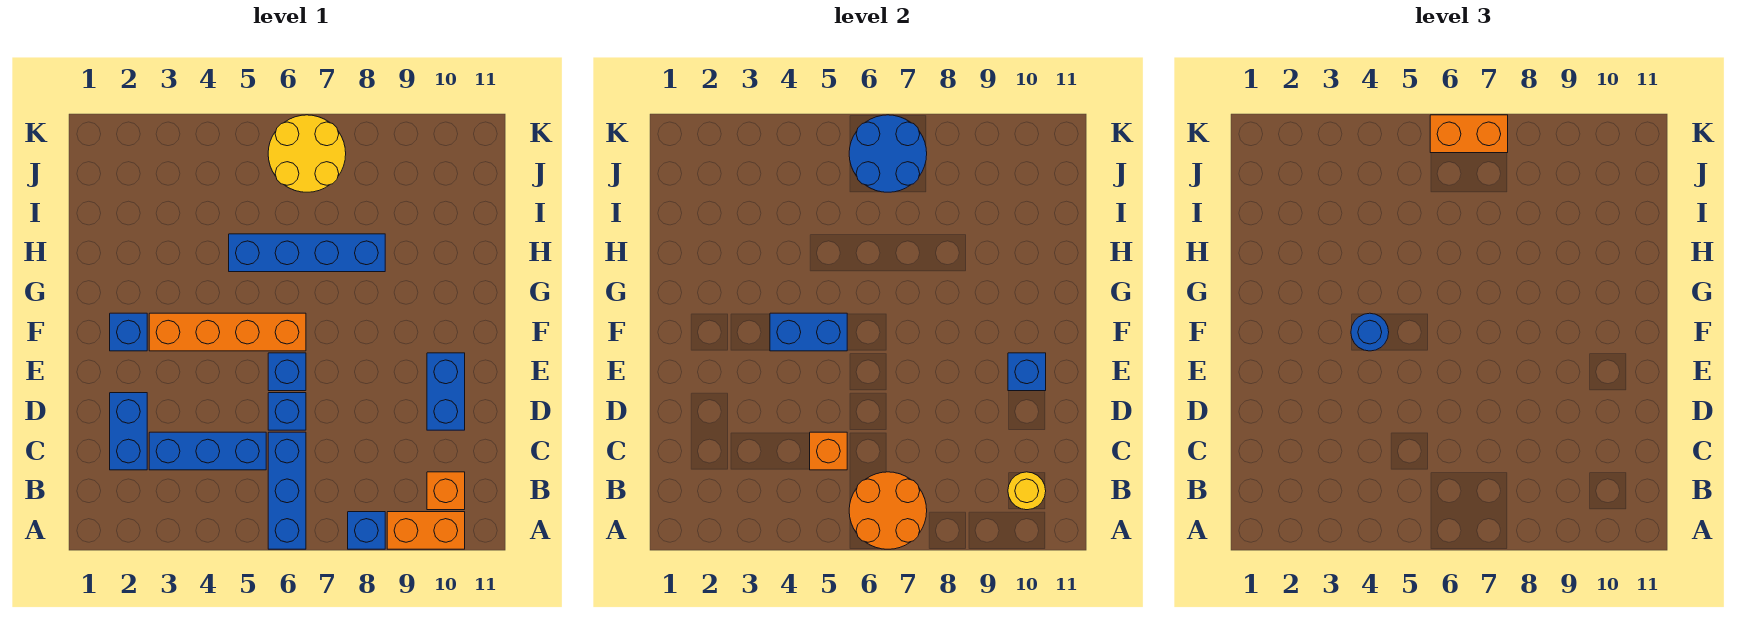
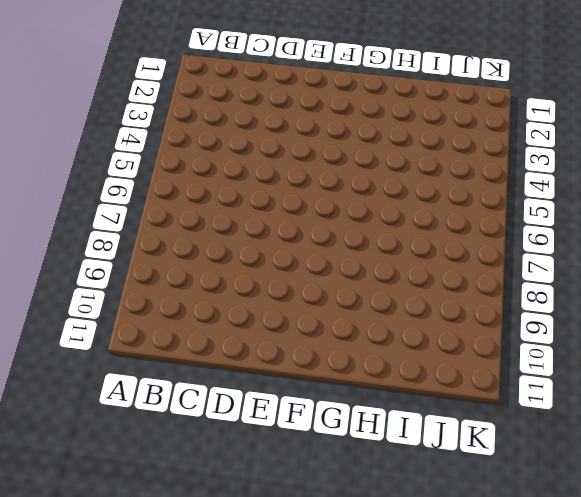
none -> blue 1x3 brick [268,432,306,549]
none -> blue 1x1 brick [348,512,385,549]
none -> orange 1x2 brick [387,512,465,549]

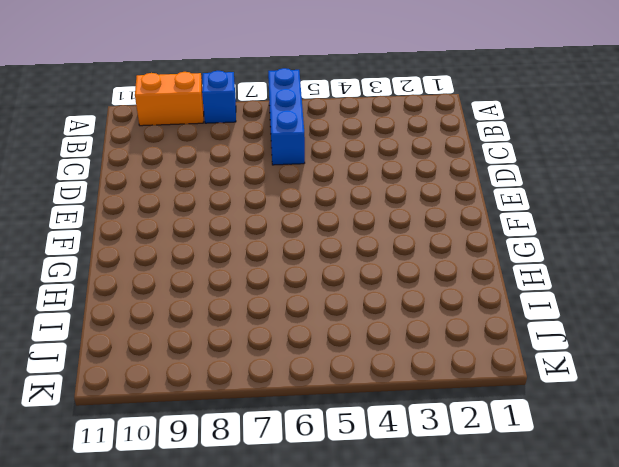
none -> orange 1x1 brick [427,472,465,510]
none -> blue 1x2 brick [110,393,147,470]
none -> blue 1x3 brick [149,432,266,470]

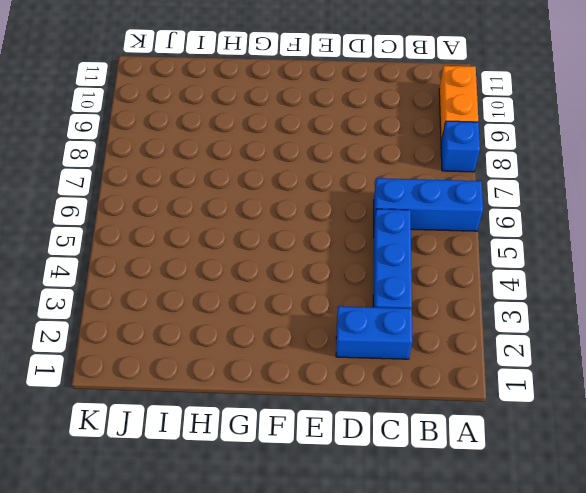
none -> orange 1x1 brick [427,472,465,510]
none -> blue 1x1 brick [268,393,306,430]
none -> blue 1x2 brick [427,353,465,430]

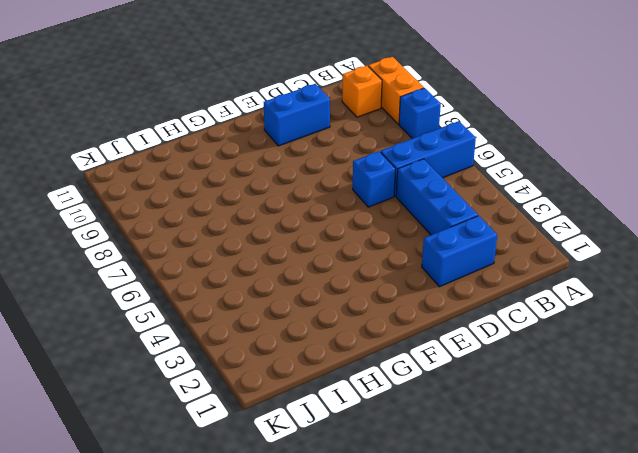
none -> blue 1x1 brick [268,353,306,391]
none -> blue 1x1 brick [110,313,147,351]
none -> orange 1x4 brick [149,313,306,351]

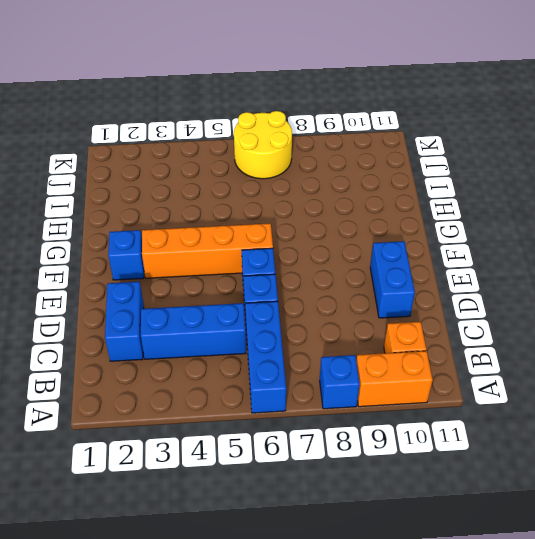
none -> blue 1x4 brick [229,234,385,272]
none -> orange 2x2 round brick [849,472,927,549]
none -> yellow 1x1 round brick [1008,472,1046,510]

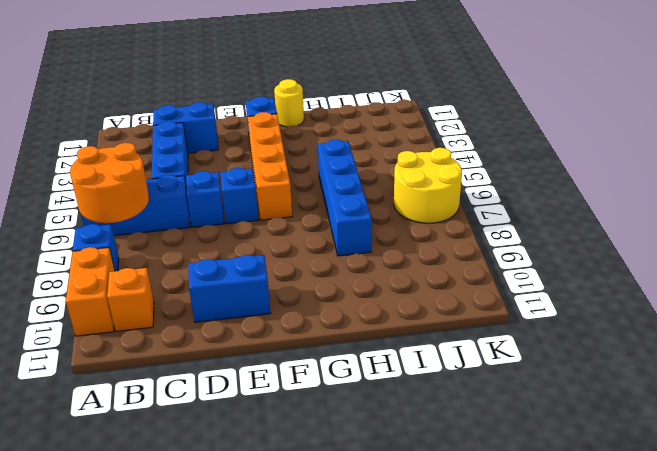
yellow 1x1 round brick [274,79,304,127] -> yellow 1x1 round brick moved to [1008,472,1046,510]
none -> orange 1x1 brick [810,432,847,470]
none -> blue 1x1 brick [1008,353,1046,391]
none -> blue 1x2 brick [770,313,847,351]

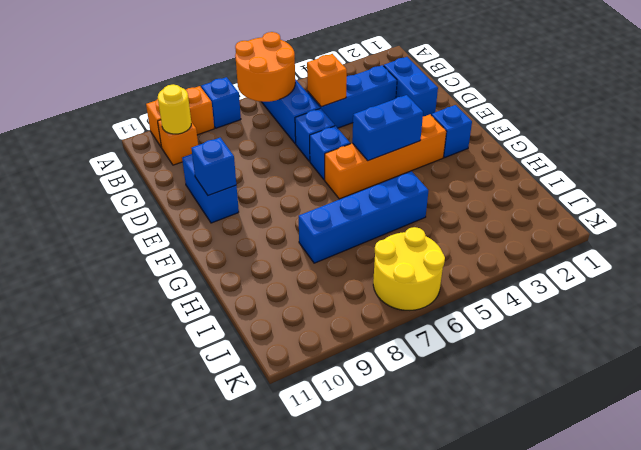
none -> blue 2x2 round brick [849,115,927,192]
none -> blue 1x1 round brick [1351,313,1389,351]
none -> orange 1x2 brick [1430,115,1508,153]

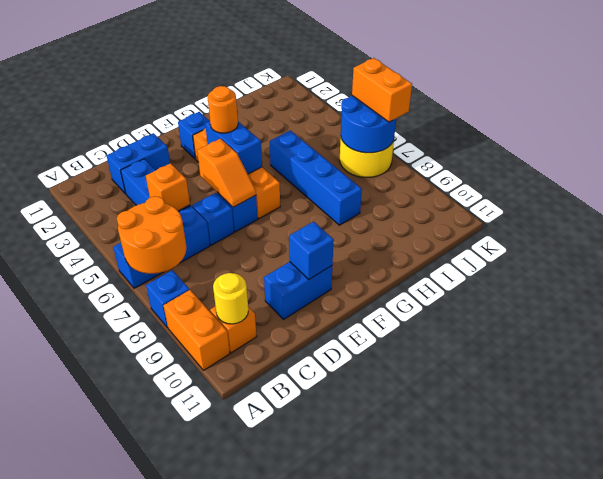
orange 1x2 slope [197,139,256,207] -> none
orange 1x1 round brick [208,86,238,133] -> blue 1x1 round brick [1351,313,1389,351]

